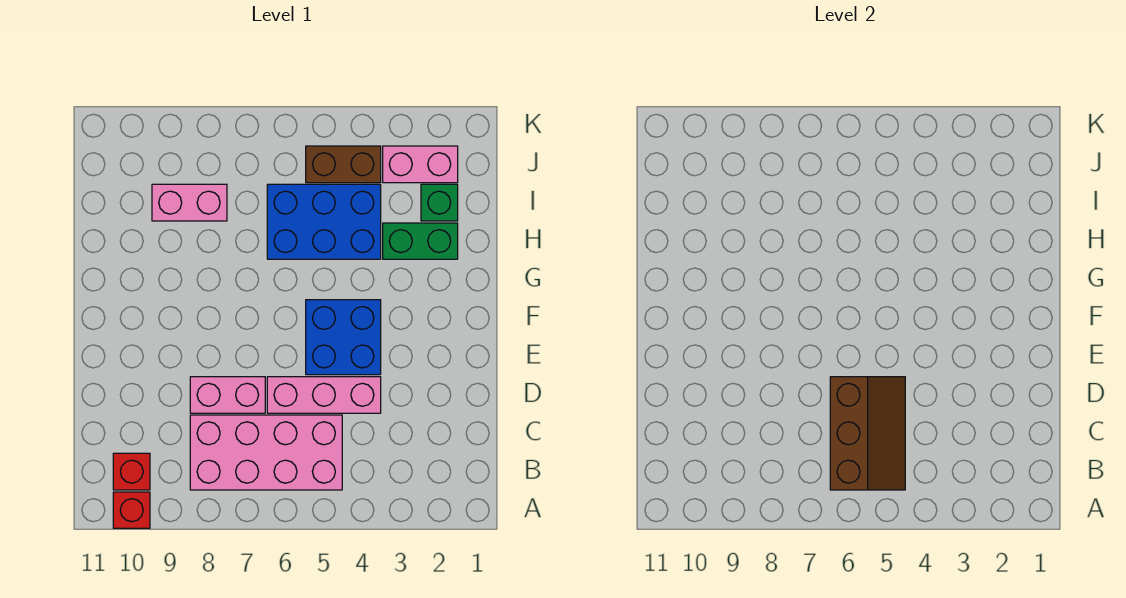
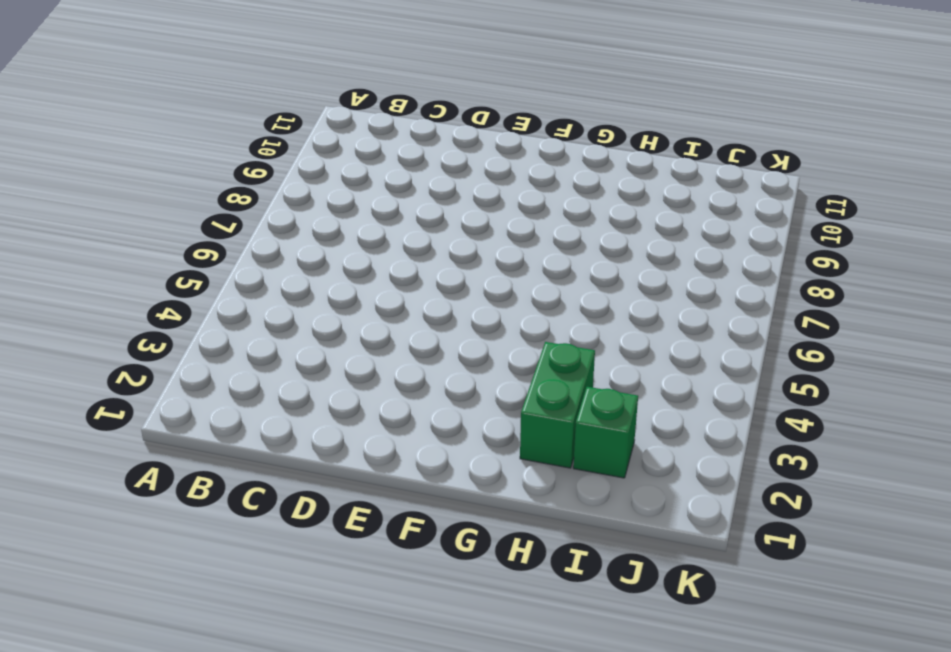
none -> red 1x1 brick [113,492,150,528]
none -> pink 2x4 brick [190,415,342,490]
none -> red 1x1 brick [113,453,150,490]

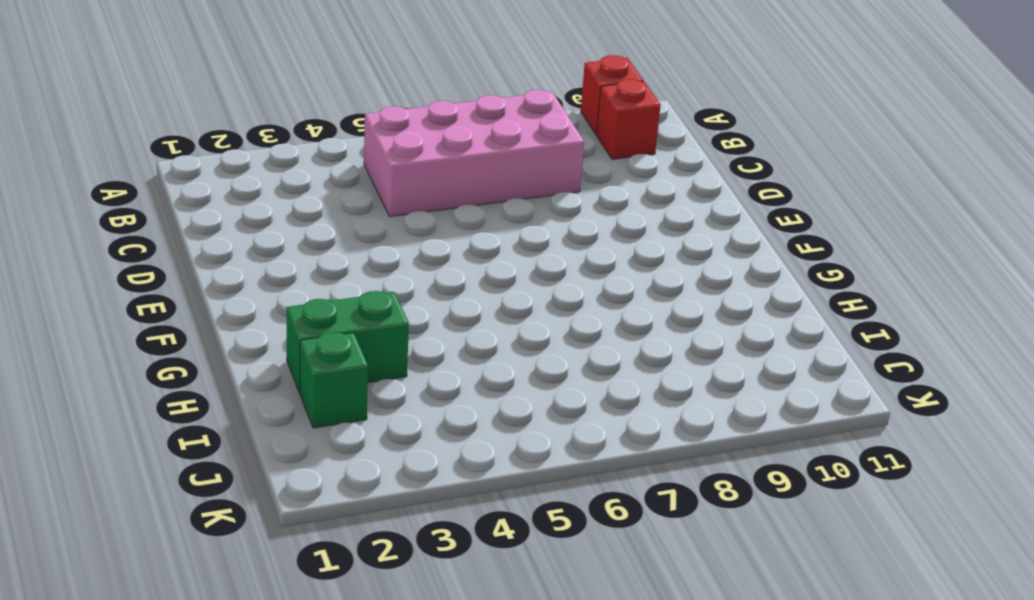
none -> pink 1x3 brick [267,377,381,413]
none -> pink 1x2 brick [190,377,265,413]
none -> blue 2x2 brick [306,300,381,375]

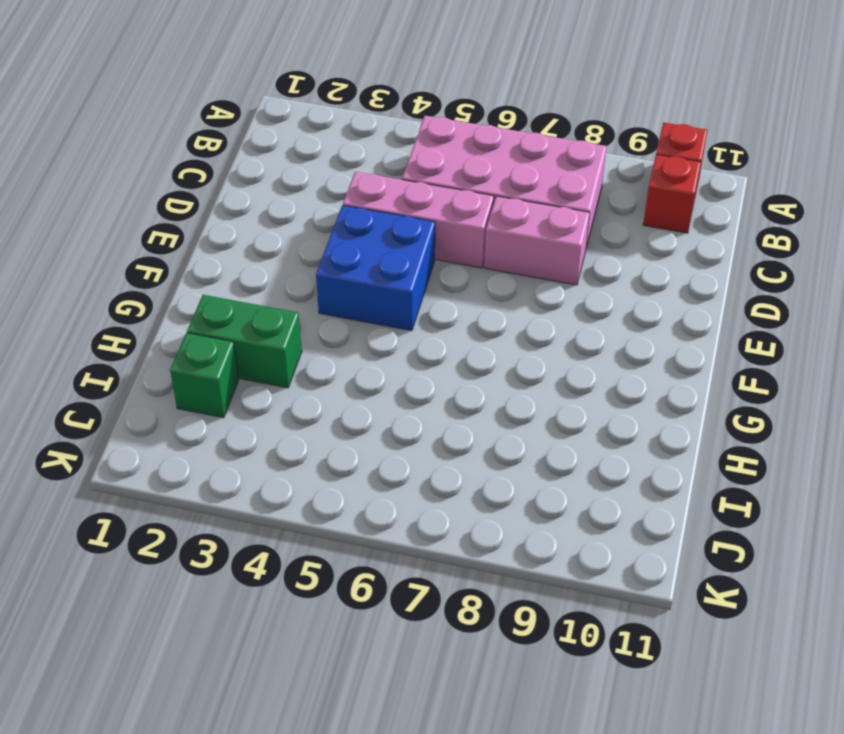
none -> blue 2x3 brick [267,184,381,259]
none -> pink 1x2 brick [152,184,227,221]
none -> pink 1x2 brick [383,146,458,183]

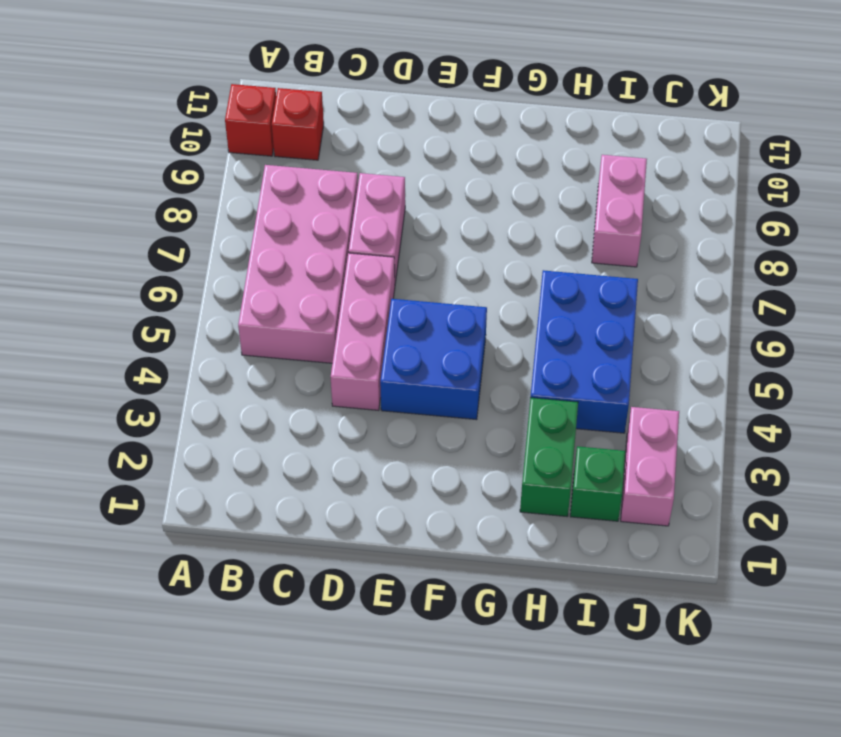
none -> brown 1x2 brick [306,146,381,183]
none -> brown 2x3 slope [830,377,905,490]

